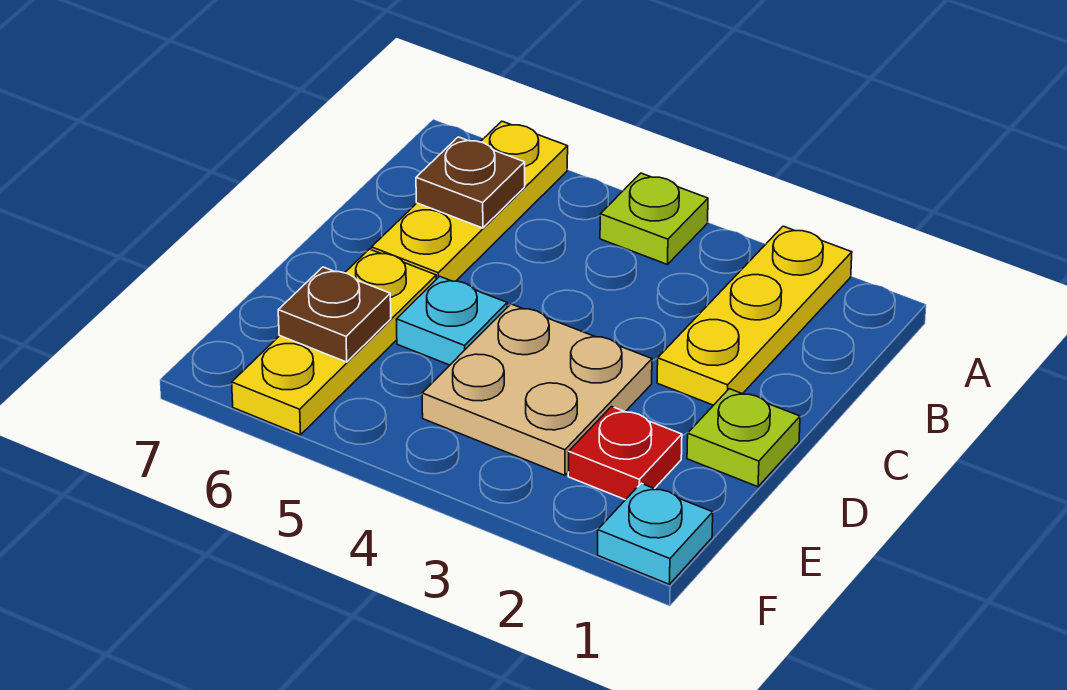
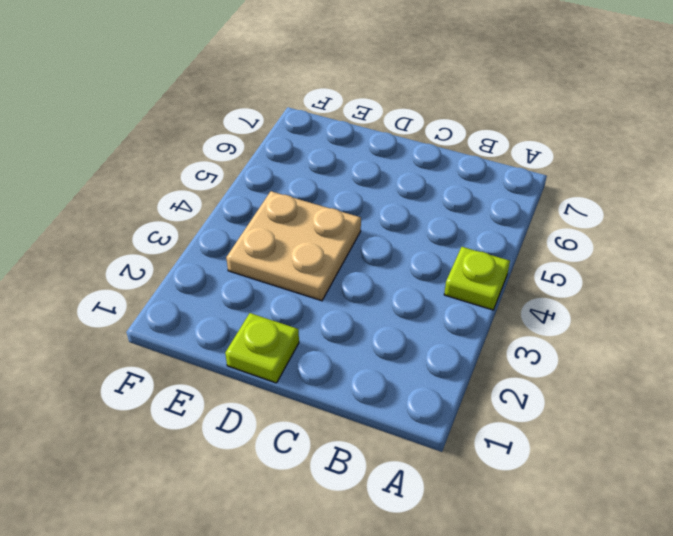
none -> yellow 1x3 plate [657,226,852,405]
none -> yellow 1x3 plate [371,121,568,281]

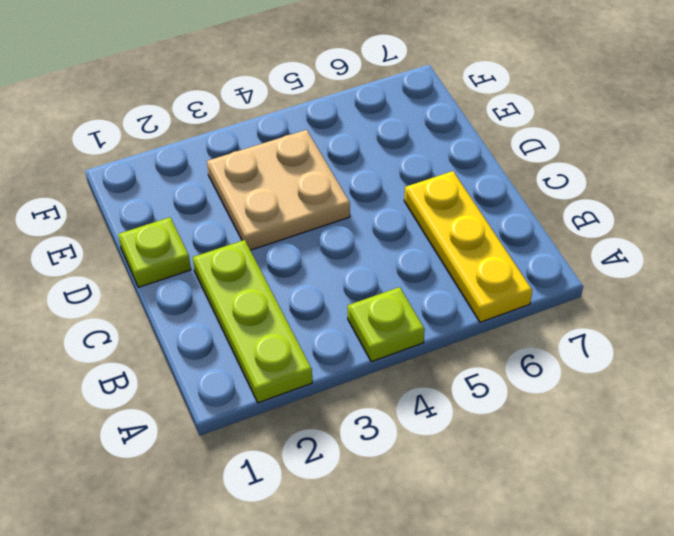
lime 1x3 plate [193,240,312,403] -> yellow 1x3 plate [657,226,852,405]
none -> cyan 1x1 plate [396,276,507,365]
none -> yellow 1x3 plate [232,249,436,435]

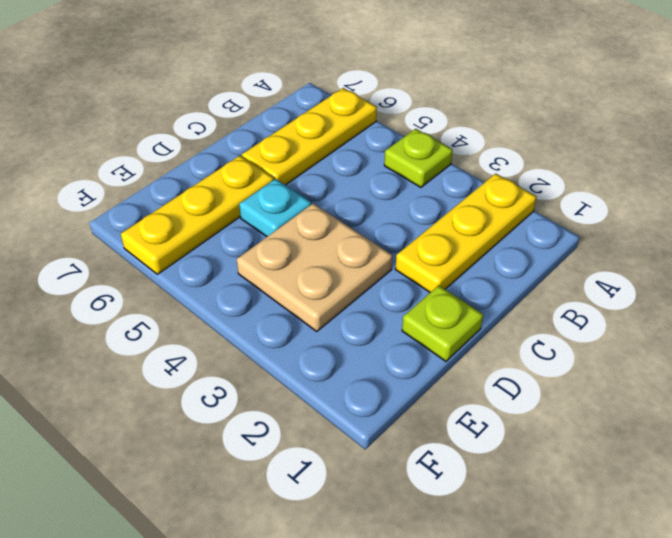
none -> red 1x1 plate [568,407,682,500]
none -> cyan 1x1 plate [598,483,713,584]

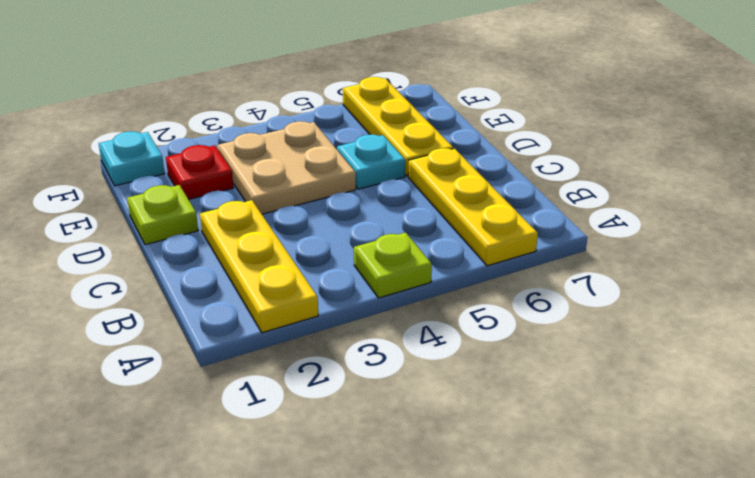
none -> brown 1x1 plate [416,137,525,228]
none -> brown 1x1 plate [278,267,391,362]

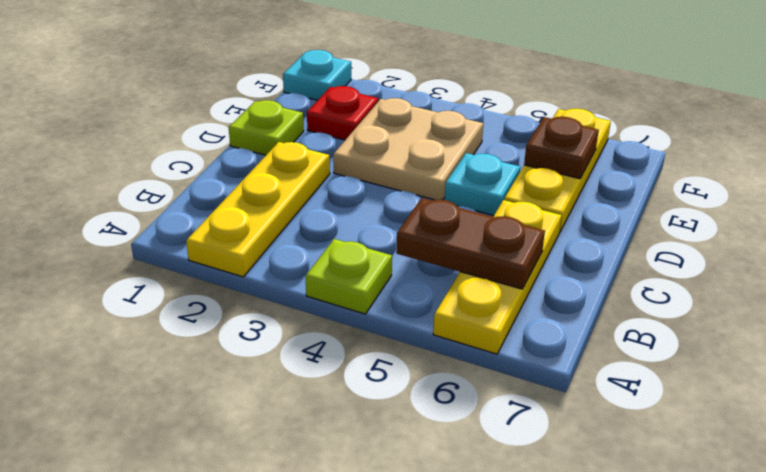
brown 1x2 plate [396,198,545,289] -> brown 1x1 plate [416,137,525,228]

